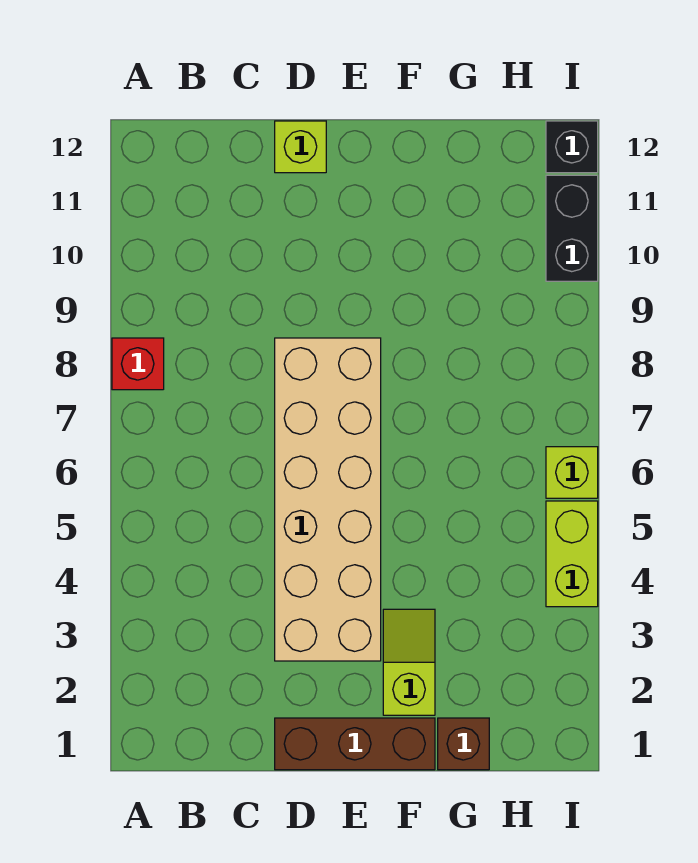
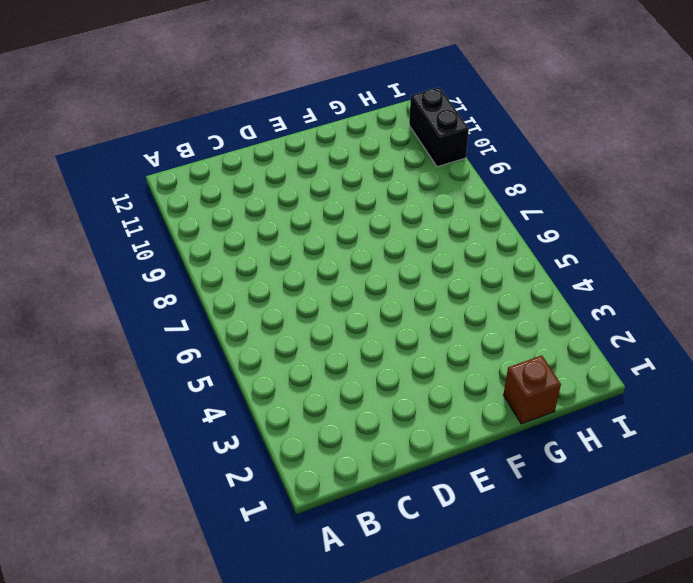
none -> red 1x1 brick [112,338,164,390]
none -> brown 1x3 brick [275,718,435,770]

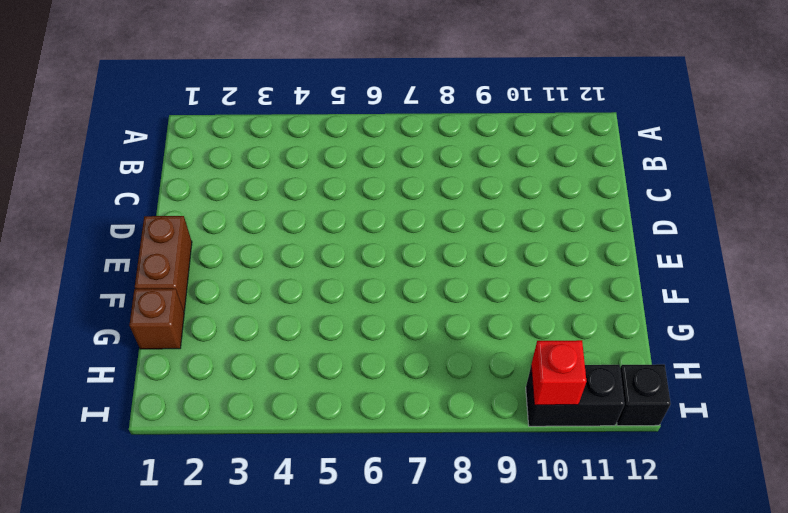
brown 1x2 brick [135,216,192,311] -> brown 1x3 brick [275,718,435,770]
red 1x1 brick [531,340,587,405] -> red 1x1 brick moved to [112,338,164,390]
none -> tan 2x6 brick [275,338,381,661]
none -> lime 1x1 brick [275,121,326,173]

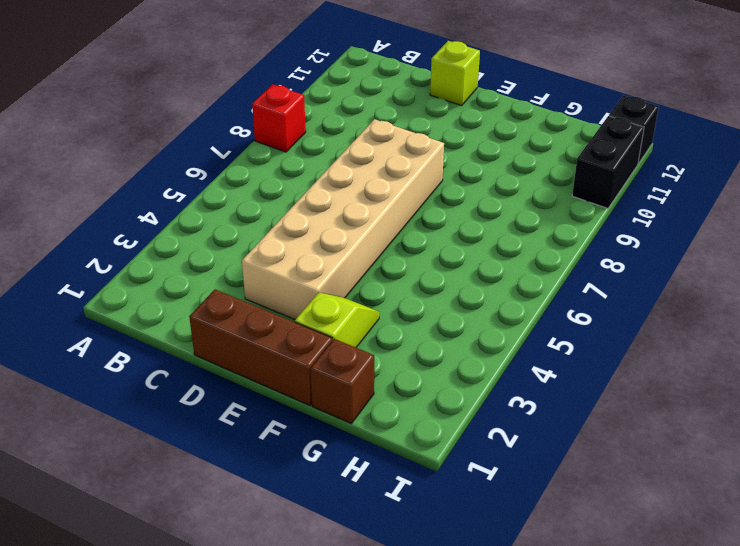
none -> lime 1x2 brick [546,501,598,607]
none -> lime 1x1 brick [546,447,598,498]

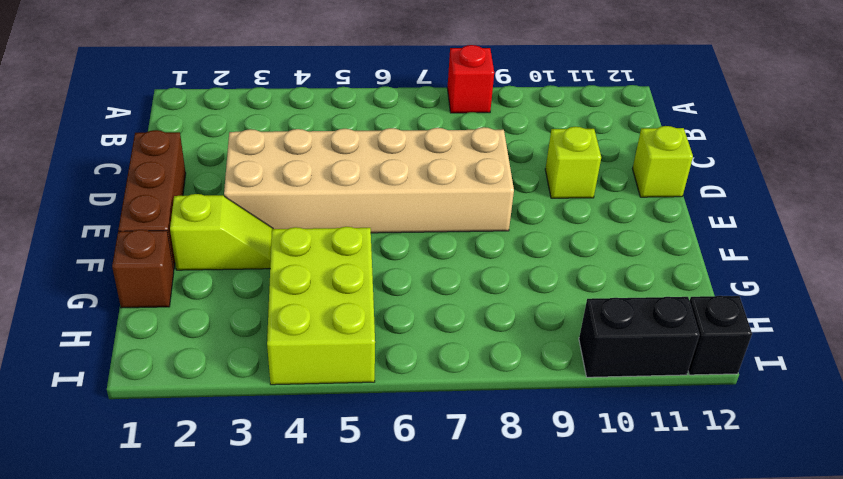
lime 1x1 brick [545,127,601,198] -> lime 1x1 brick moved to [546,447,598,498]
lime 2x3 brick [267,227,375,385] -> lime 1x2 brick [546,501,598,607]

